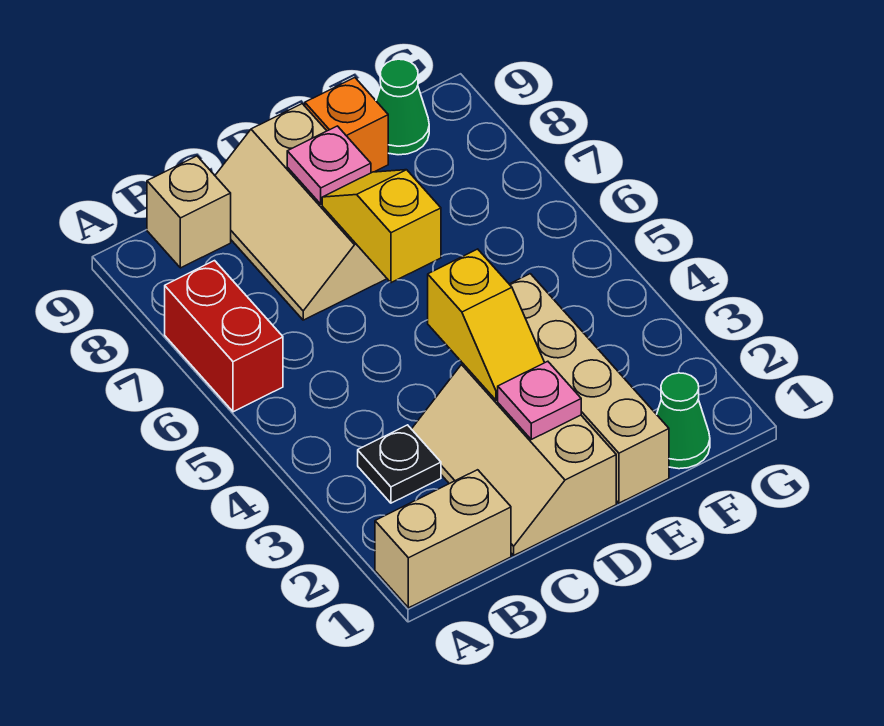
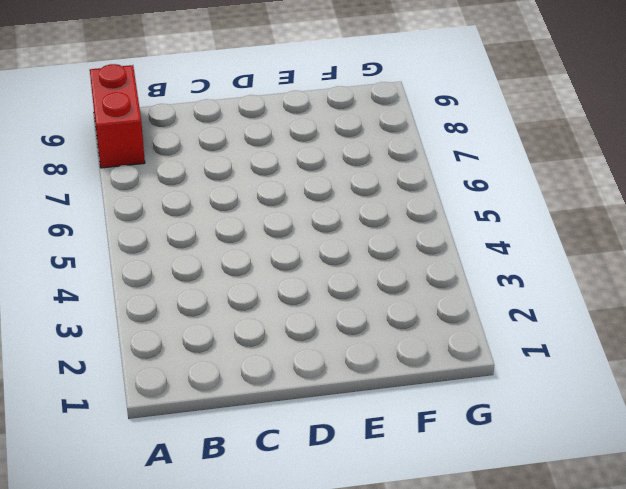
red 1x2 brick [90,64,145,168] -> red 1x2 brick moved to [165,261,283,412]
none -> tan 1x2 brick [375,470,511,608]
none -> black 1x1 plate [358,425,441,503]
none -> tan 1x1 brick [147,156,231,268]

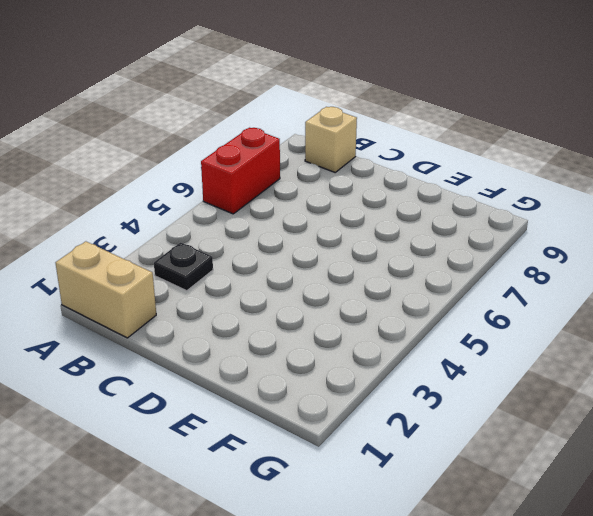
none -> tan 2x3 slope [412,364,616,555]
none -> tan 2x3 slope [215,104,387,320]
none -> tan 1x4 brick [509,274,669,503]

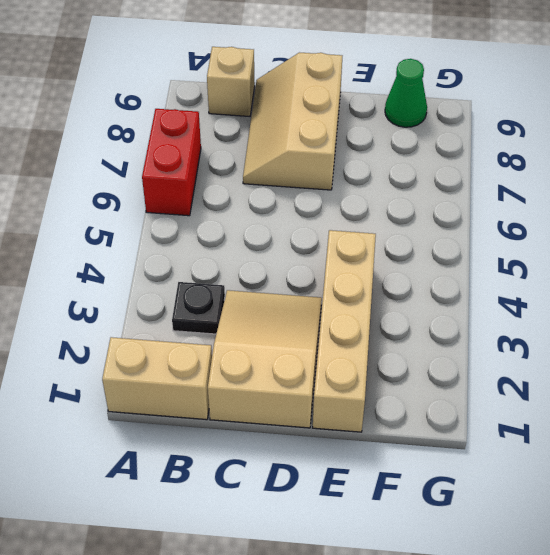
tan 2x3 slope [208,290,322,428] -> tan 2x3 slope turned to [412,364,616,555]
none -> orange 1x1 brick [305,78,388,173]
none -> green 1x1 cone [657,373,710,469]
none -> pink 1x1 plate [498,361,581,439]

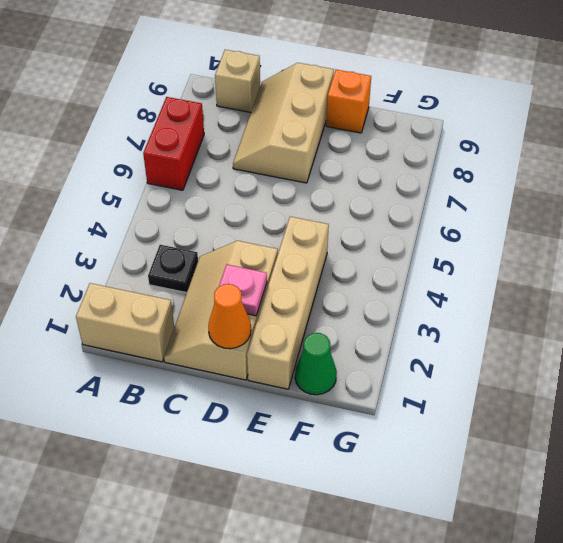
orange 1x1 cone [208,284,251,349] -> none
none -> green 1x1 cone [376,59,429,155]
none -> yellow 1x2 slope [428,249,545,400]
none -> yellow 1x2 slope [322,170,441,283]

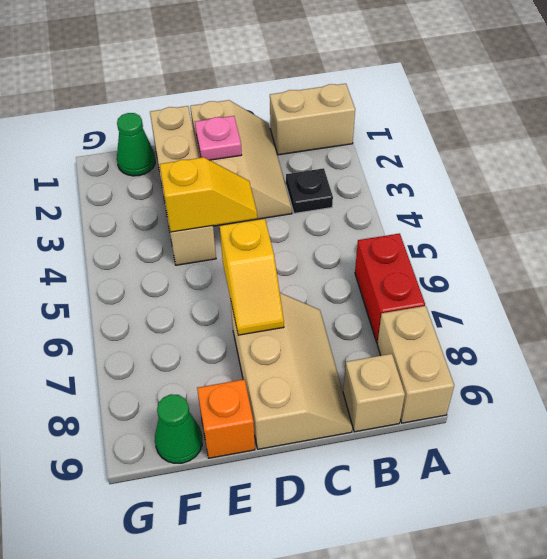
tan 1x2 brick [377,306,454,423] -> none
yellow 1x2 slope [160,157,257,232] -> yellow 1x2 slope turned to [428,249,545,400]
none -> pink 1x1 plate [287,126,371,204]

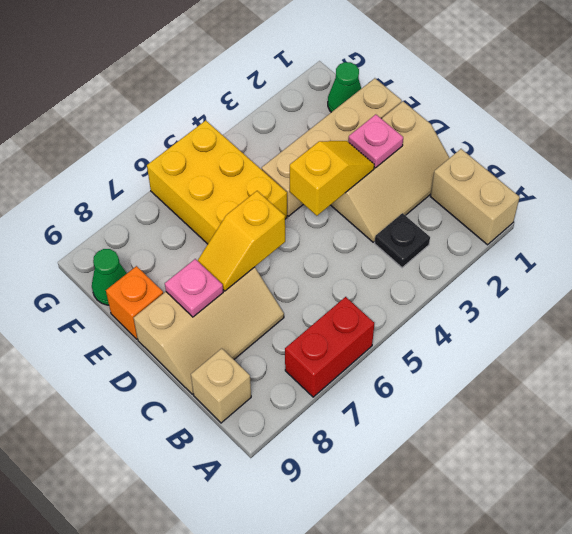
yellow 2x3 brick [147,120,287,244] -> none

